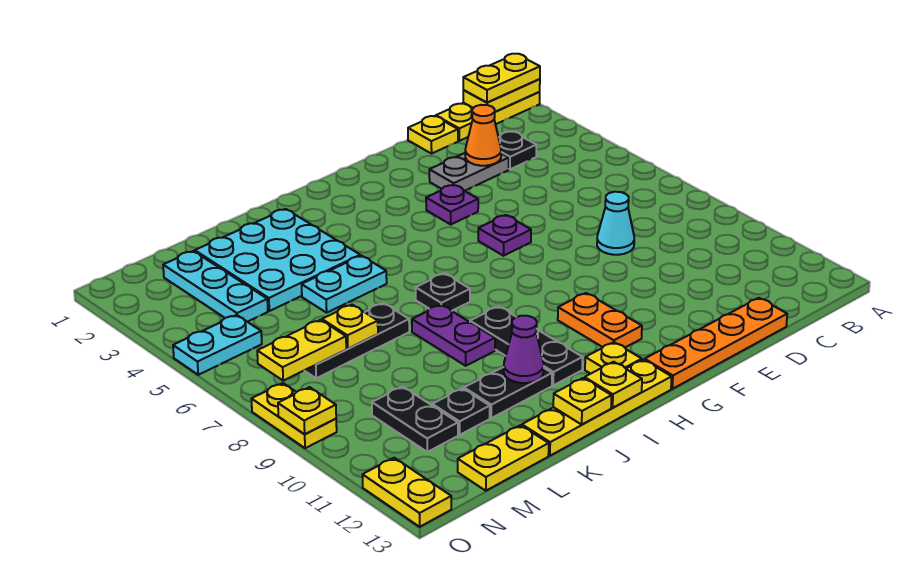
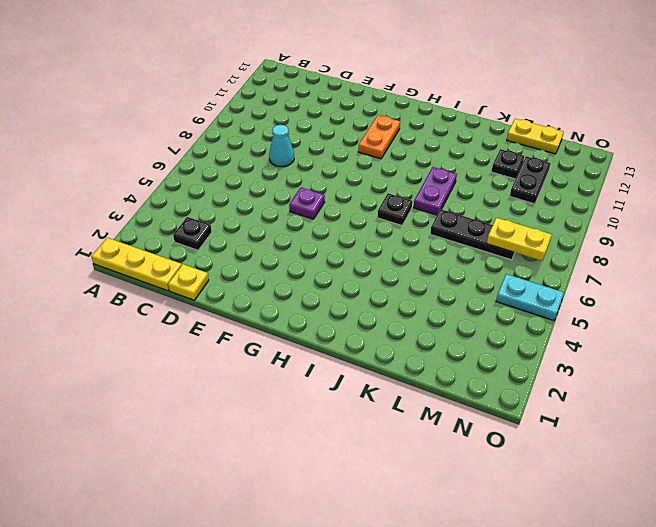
none -> grey 1x2 plate [429,153,509,191]
none -> orange 1x4 plate [645,298,787,389]
none -> purple 1x1 plate [426,185,478,224]
none -> yellow 1x1 plate [585,342,642,374]

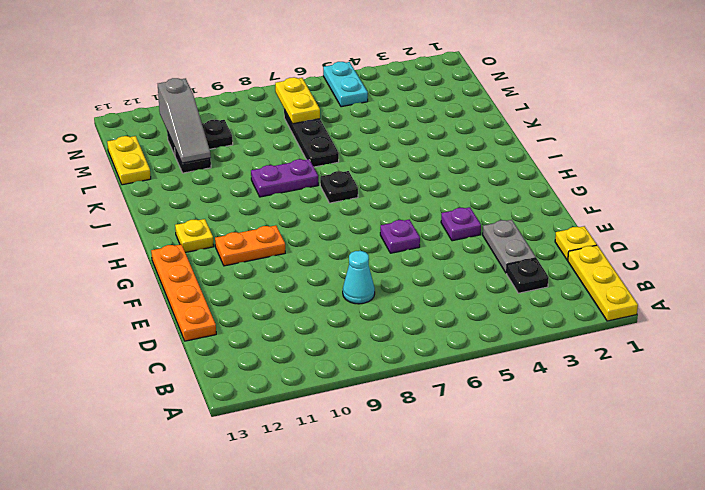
grey 1x3 slope [158,78,211,163] -> none
none -> yellow 1x4 plate [522,360,672,456]
none -> black 1x3 plate [470,306,582,385]
none -> cyan 3x3 plate [195,209,360,311]
none -> cyan 1x2 plate [302,256,387,313]

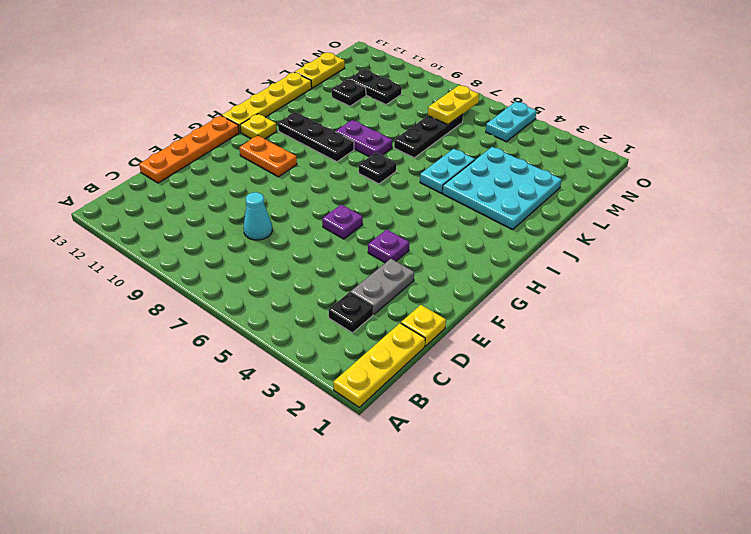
none -> black 1x2 plate [464,367,552,418]
none -> cyan 1x3 plate [163,251,268,322]
none -> yellow 1x2 plate [252,383,337,448]
none -> yellow 1x2 plate [362,458,451,527]

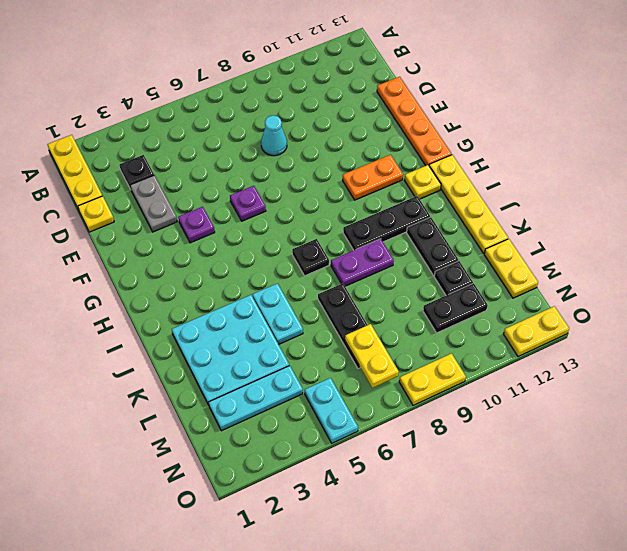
none -> yellow 1x2 plate [463,79,540,112]
none -> orange 1x1 cone [465,105,501,166]
none -> yellow 1x1 plate [585,362,642,408]
none -> purple 1x1 cone [504,316,544,383]

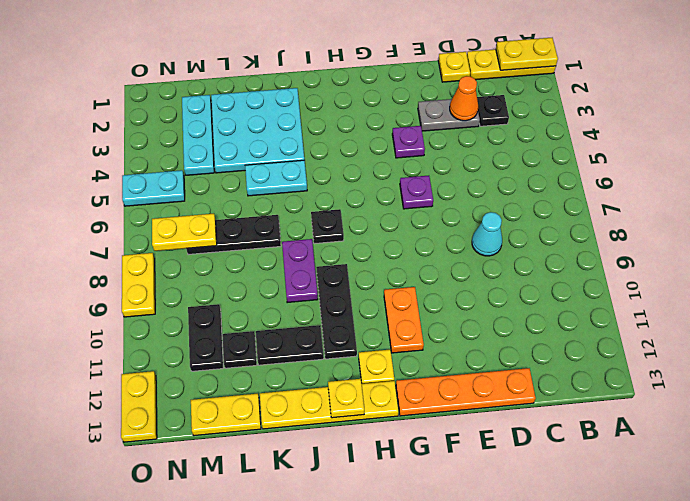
none -> purple 1x1 cone [504,316,544,383]
none -> yellow 1x1 plate [553,378,612,424]
none -> yellow 1x1 plate [322,305,378,349]
none -> yellow 1x1 plate [278,387,336,434]

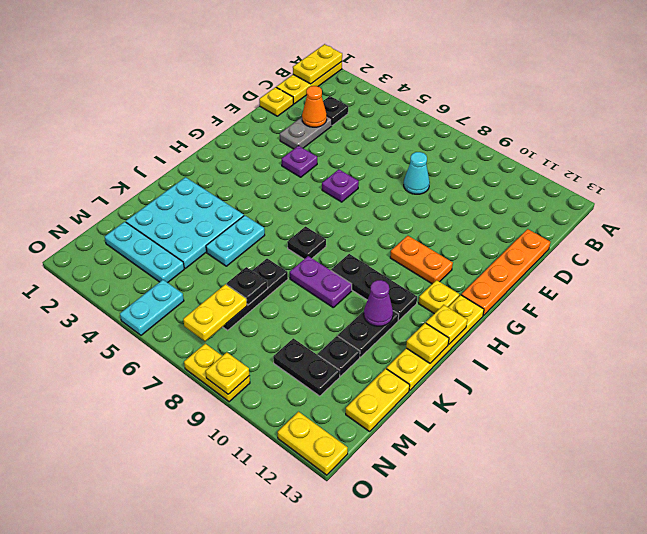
black 1x1 plate [227,267,268,305] -> yellow 1x1 plate [322,305,378,349]
none -> yellow 1x2 plate [463,54,540,103]

